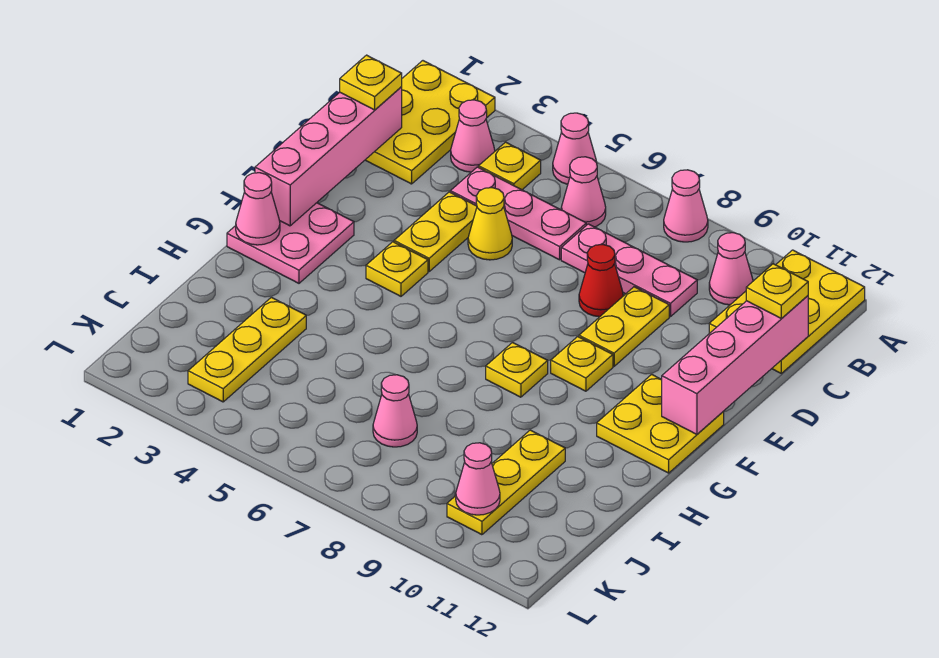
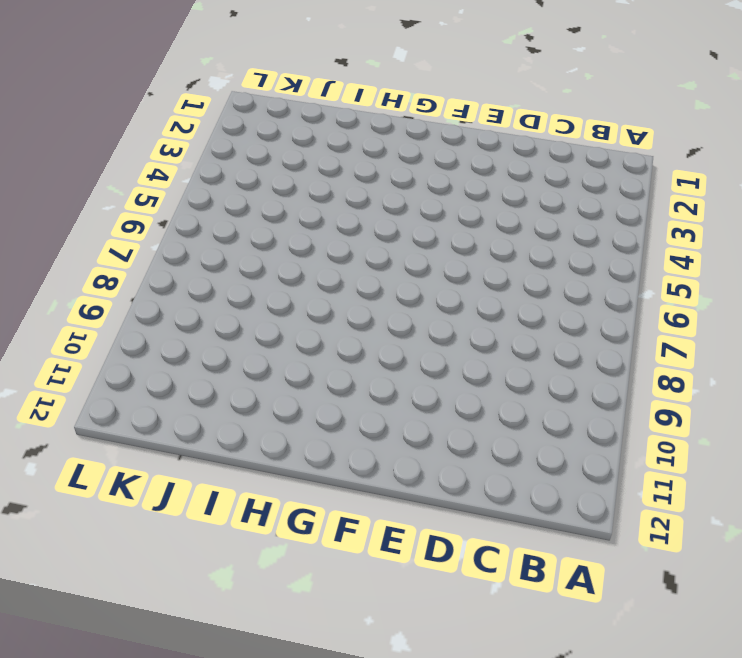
none -> yellow 2x3 plate [366,61,495,184]
none -> pink 1x1 cone [553,113,597,184]
none -> pink 1x1 cone [664,170,708,242]

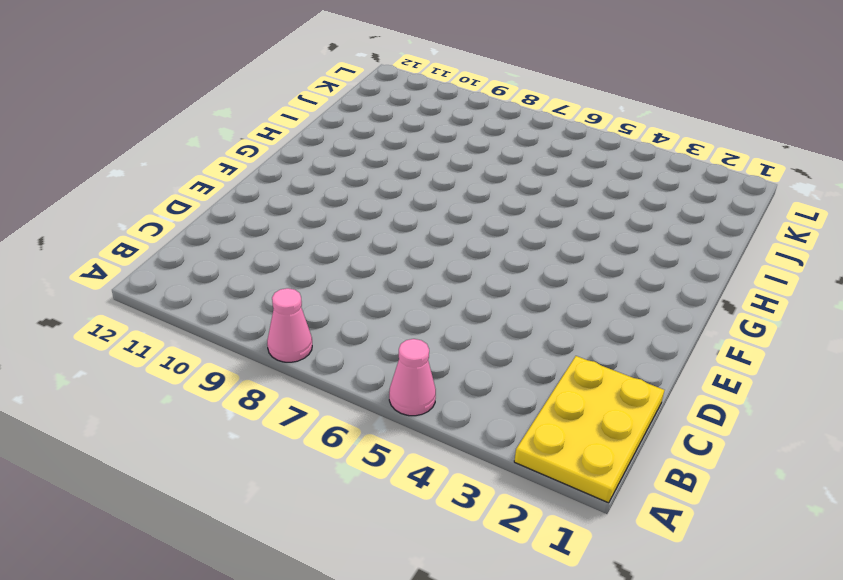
none -> yellow 2x3 plate [709,250,865,373]
none -> pink 1x1 cone [451,100,495,172]
none -> yellow 1x1 plate [479,142,541,190]

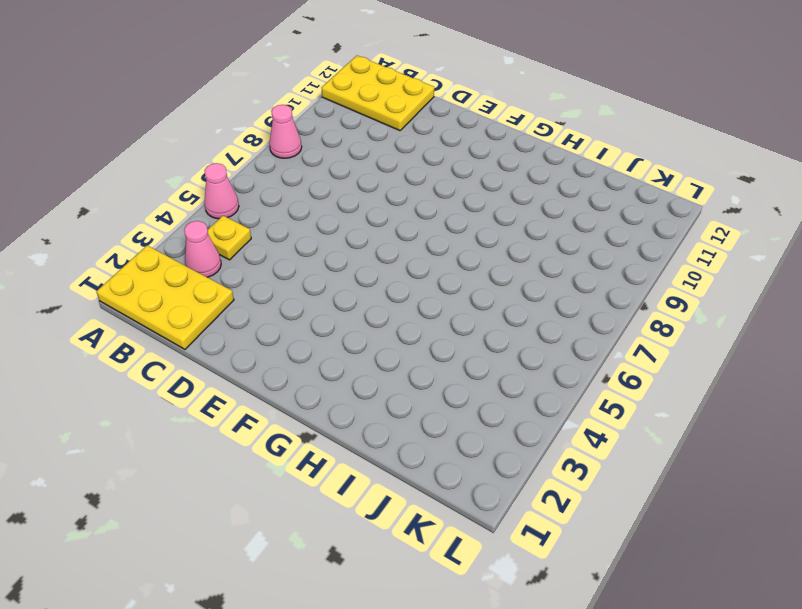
none -> pink 1x1 cone [561,157,606,227]
none -> pink 1x1 cone [709,233,753,305]
none -> pink 1x3 plate [450,167,586,260]

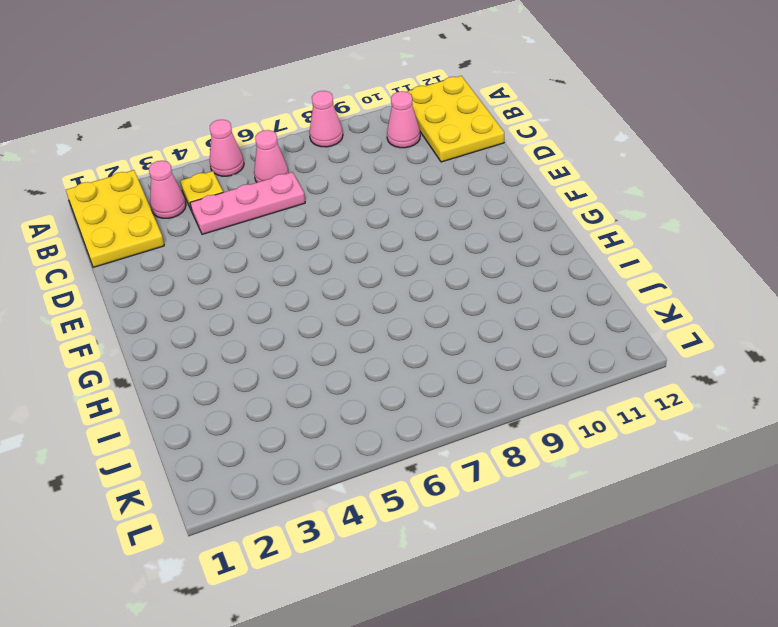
none -> pink 1x3 plate [561,224,697,317]
none -> yellow 1x2 plate [394,192,477,271]
none -> yellow 1x1 cone [468,188,512,260]

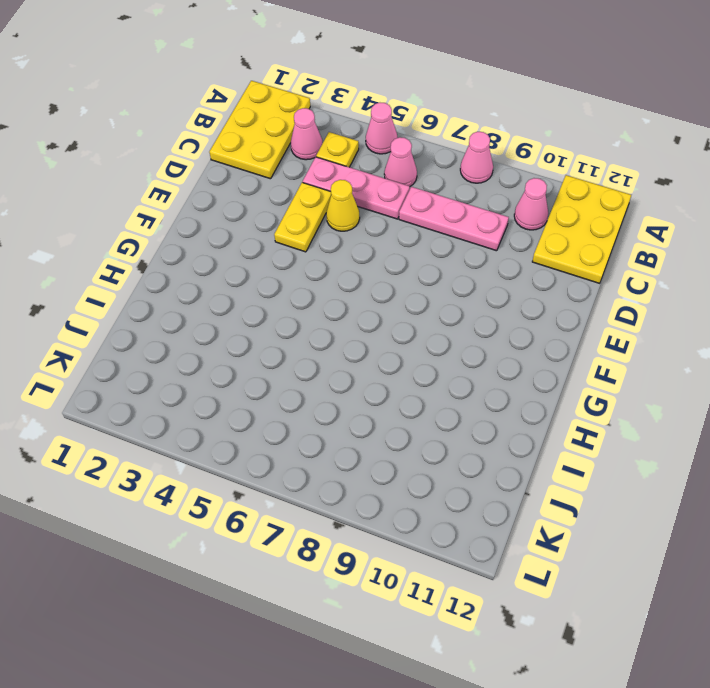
none -> red 1x1 cone [579,244,623,317]
none -> yellow 1x2 plate [579,287,669,366]
none -> pink 2x2 plate [227,203,354,283]

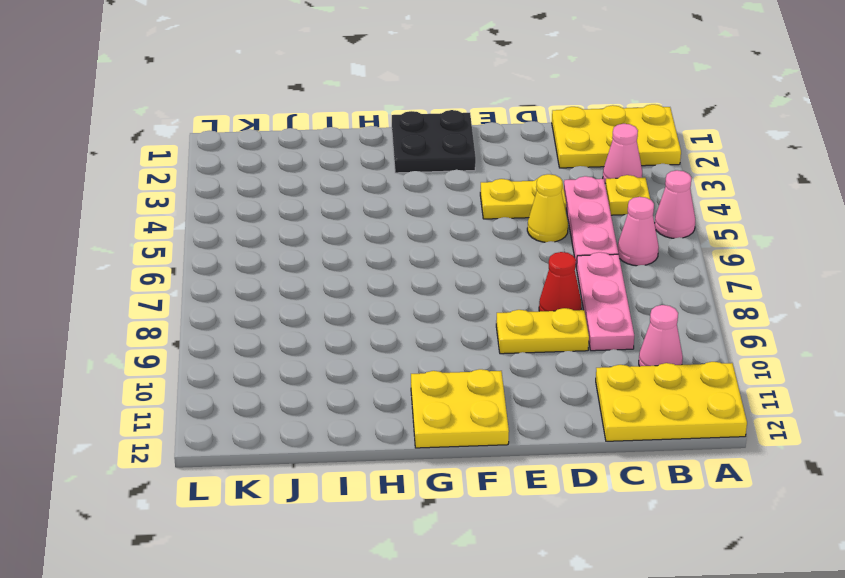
black 2x2 plate [392,110,476,173] -> pink 2x2 plate [227,203,354,283]
none -> pink 1x1 cone [664,170,708,242]
none -> yellow 1x1 plate [366,242,428,296]
none -> yellow 1x1 plate [551,337,613,391]

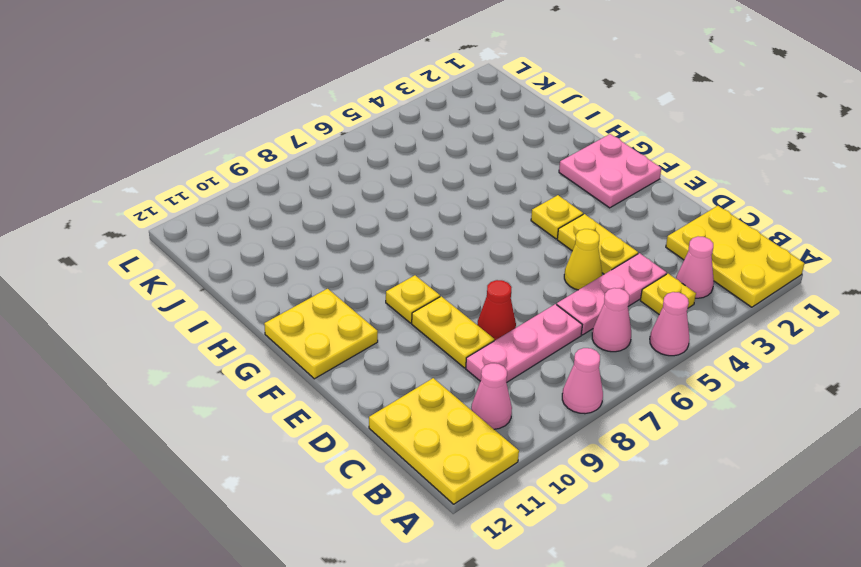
none -> yellow 1x1 plate [486,343,548,397]
none -> yellow 1x3 plate [188,297,306,402]
none -> yellow 1x3 plate [447,430,565,535]

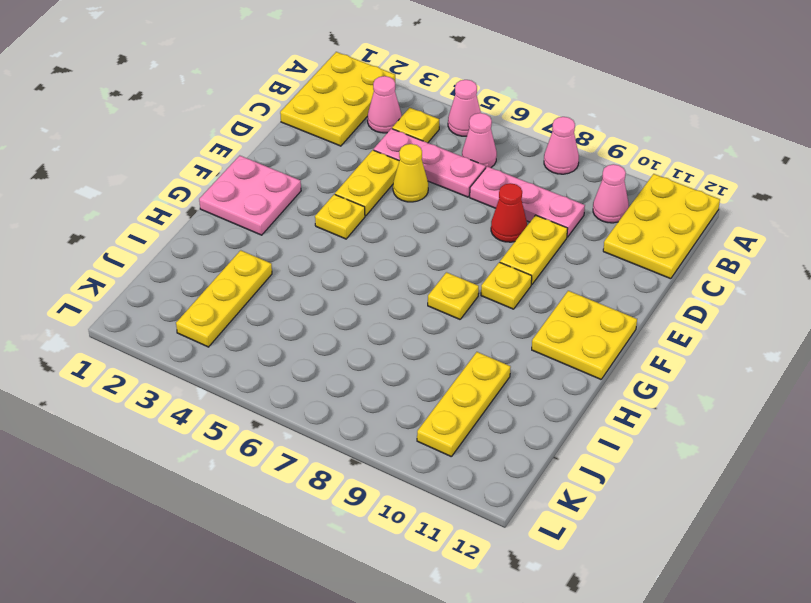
none -> pink 1x1 cone [373,375,417,447]
none -> pink 1x4 brick [255,87,402,226]
none -> pink 1x4 brick [661,296,808,434]

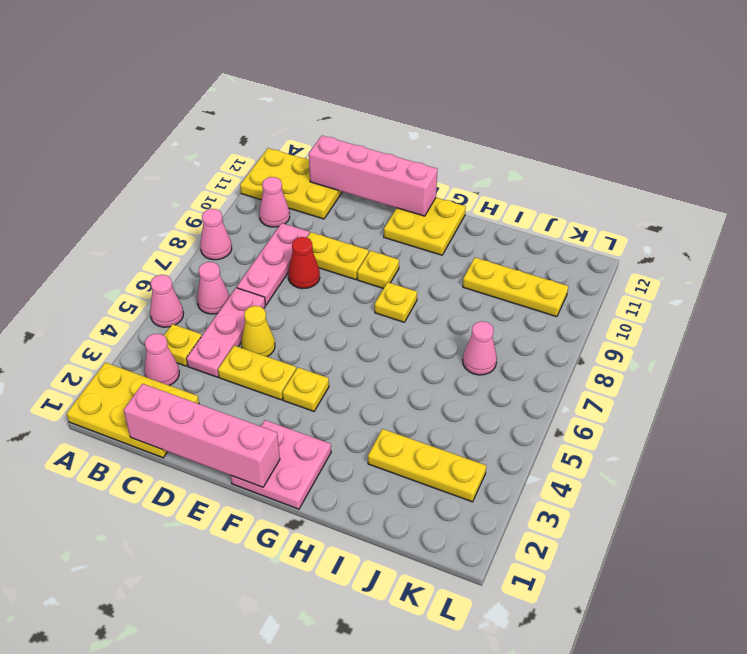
none -> pink 1x1 cone [236,173,280,245]
none -> pink 1x1 cone [456,443,500,515]
none -> yellow 1x1 plate [340,55,402,110]

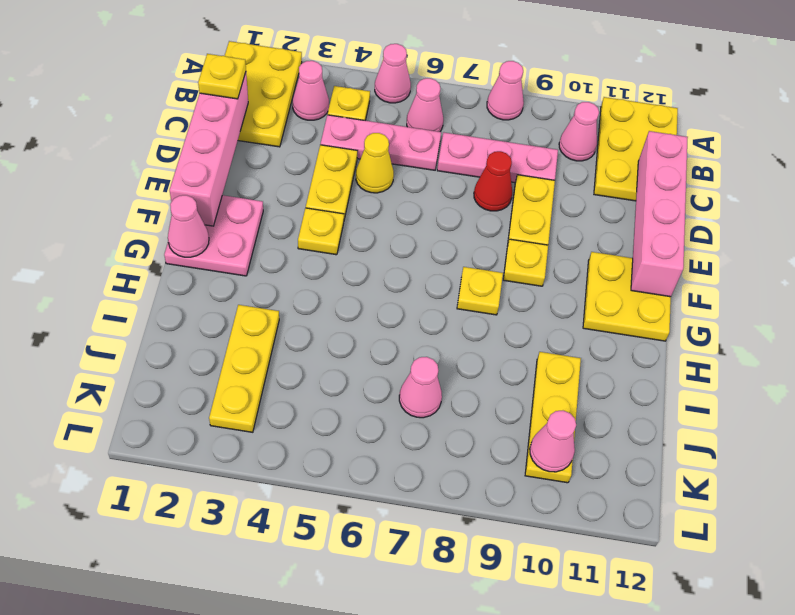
none -> yellow 1x1 plate [746,264,808,319]

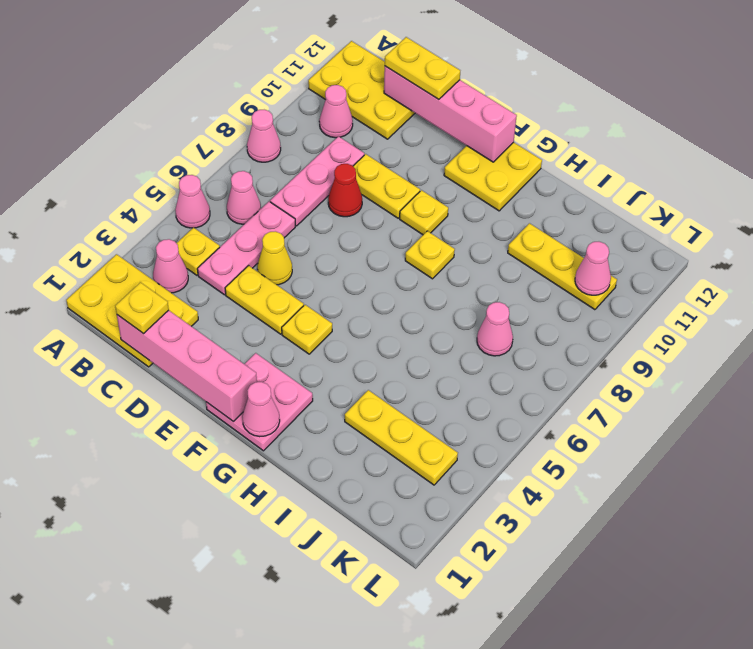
yellow 1x2 plate [385,37,460,99] -> yellow 1x1 plate [746,264,808,319]

